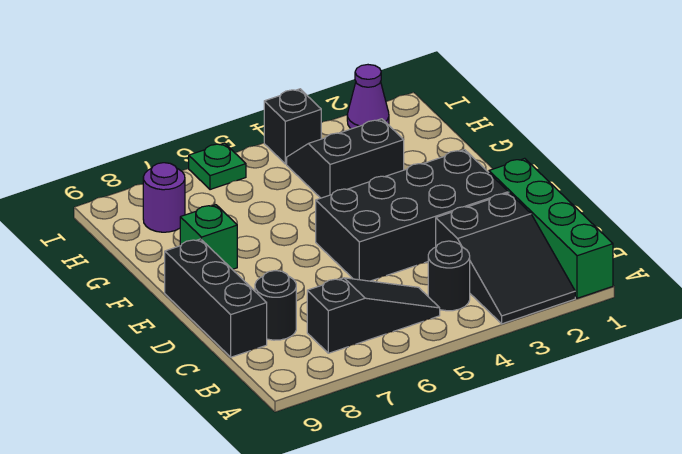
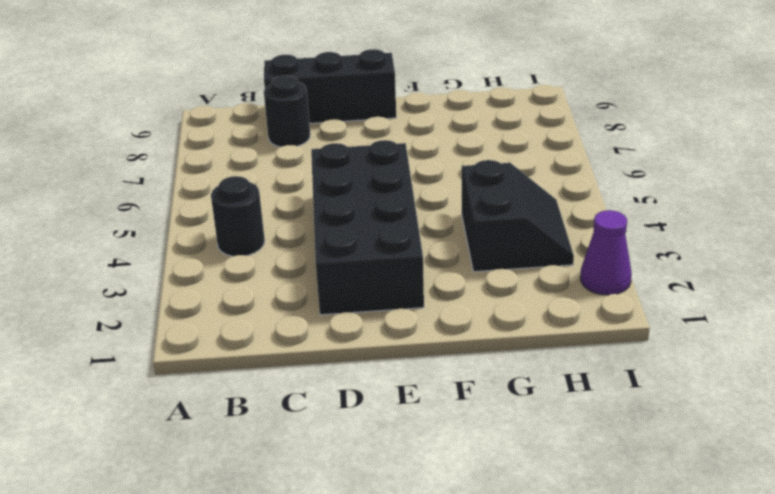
none -> green 1x4 brick [489,158,613,298]
none -> black 2x3 slope [436,193,575,324]
none -> black 1x3 slope [307,278,440,353]

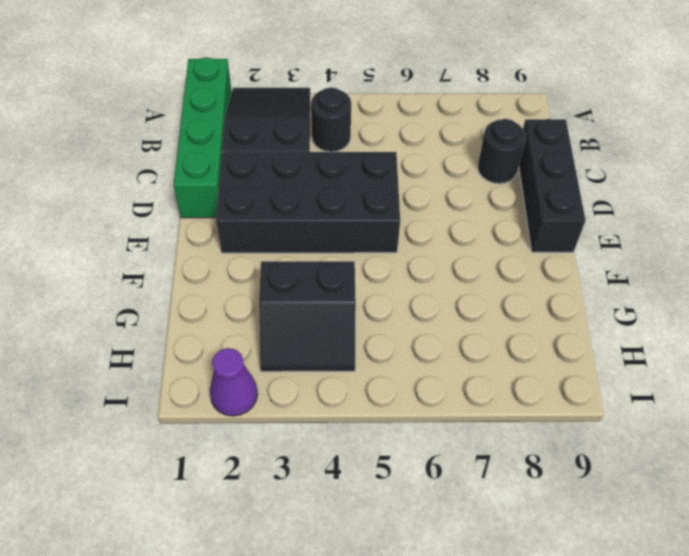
none -> black 1x3 slope [307,278,440,353]
none -> green 1x1 brick [180,205,237,269]
none -> purple 1x1 round brick [143,163,185,232]

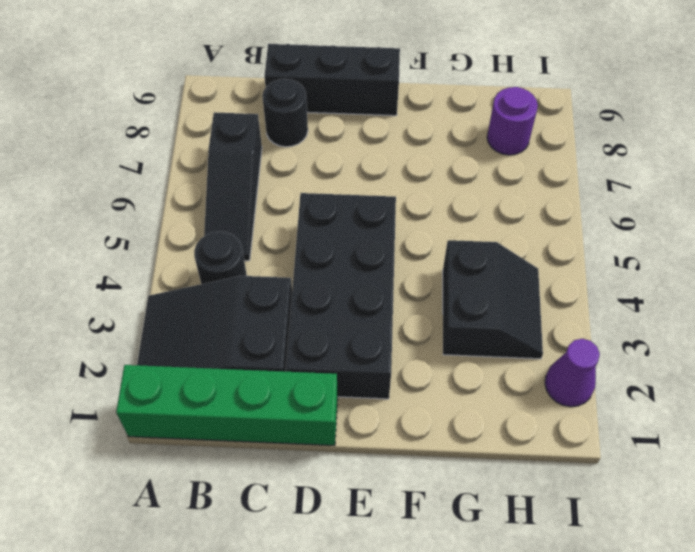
none -> green 1x1 brick [180,205,237,269]
none -> black 1x1 brick [264,89,321,164]
none -> green 1x1 plate [189,143,246,190]

